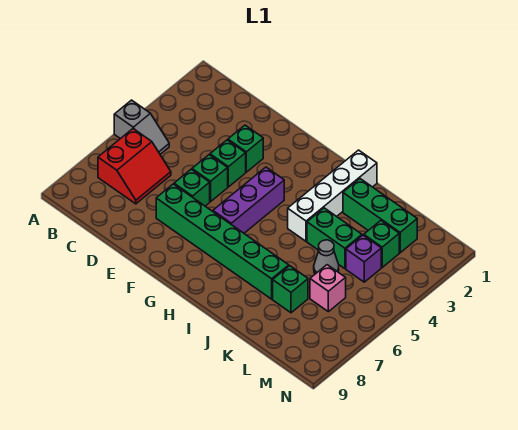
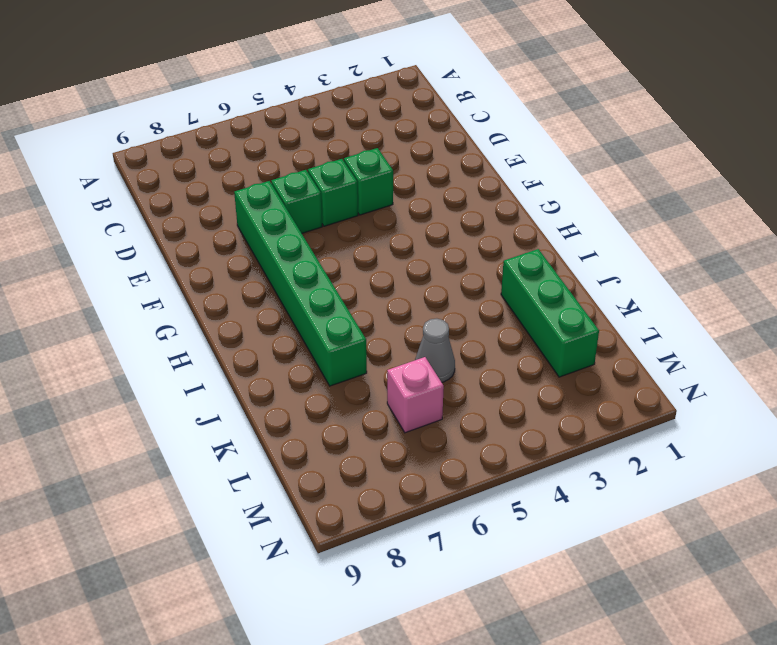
none -> grey 1x2 slope [114,100,169,154]
none -> red 2x2 slope [98,129,171,204]
none -> green 1x1 brick [228,125,263,172]

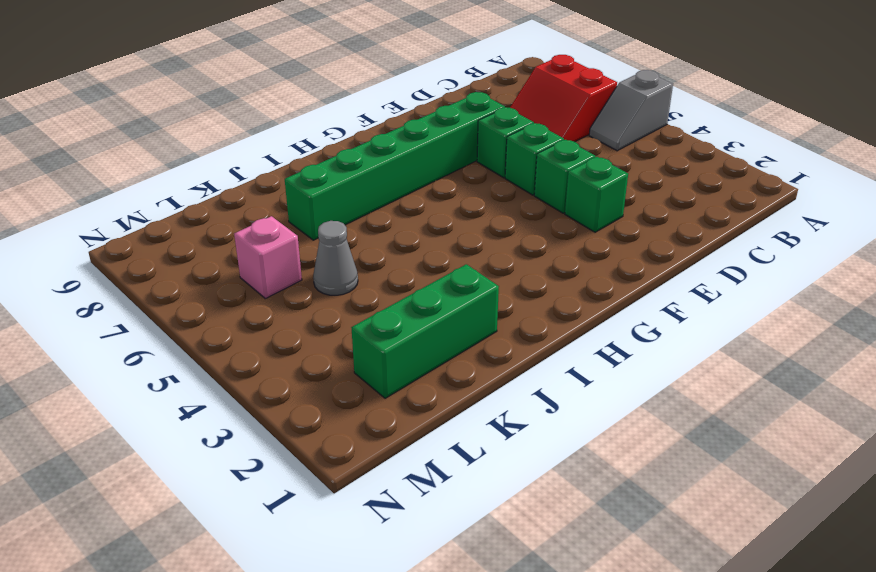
none -> purple 1x3 brick [213,167,284,233]
none -> white 1x4 brick [288,150,377,241]
none -> green 1x2 brick [307,208,362,269]

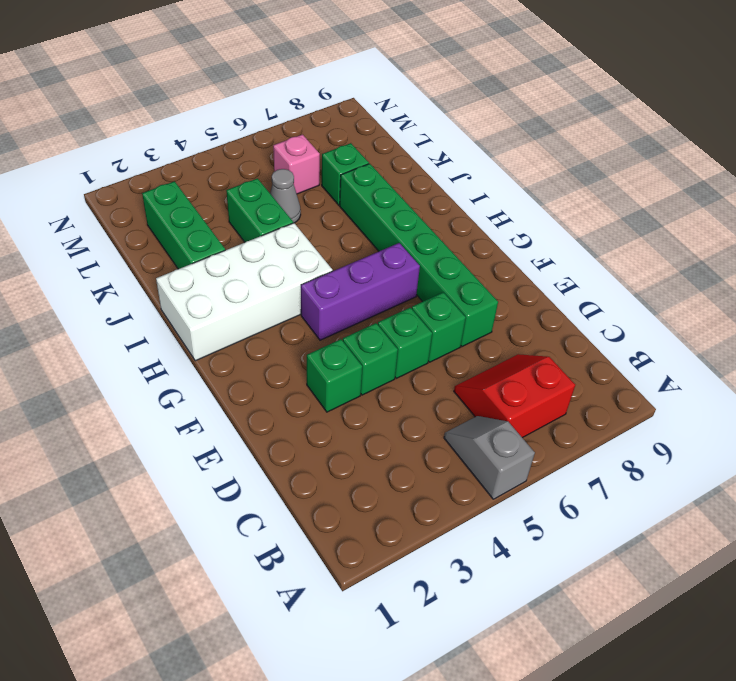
white 2x4 brick [156,223,333,361] -> white 1x4 brick [288,150,377,241]
none -> green 1x1 brick [364,221,399,267]
none -> purple 1x1 brick [346,235,381,282]

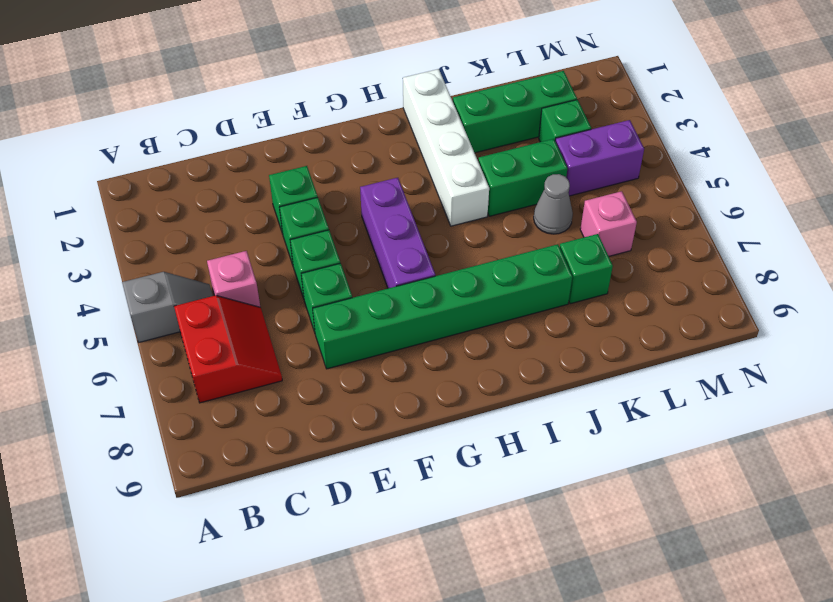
pink 1x1 brick [207,251,260,307] -> none
purple 1x2 brick [555,120,644,196] -> purple 1x1 brick [346,235,381,282]

